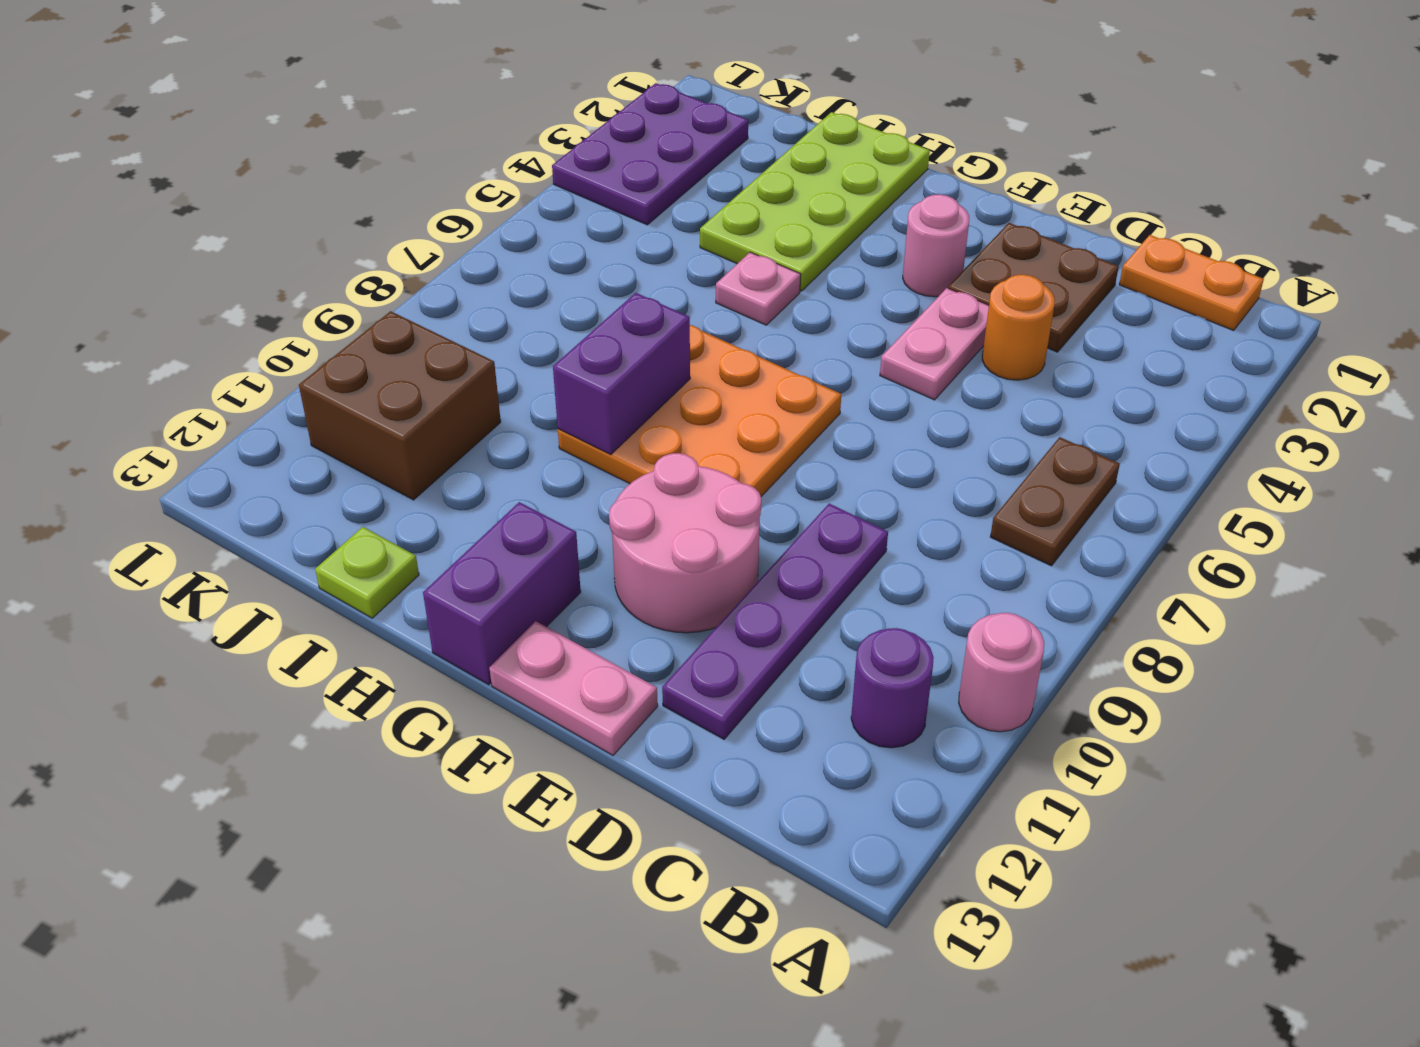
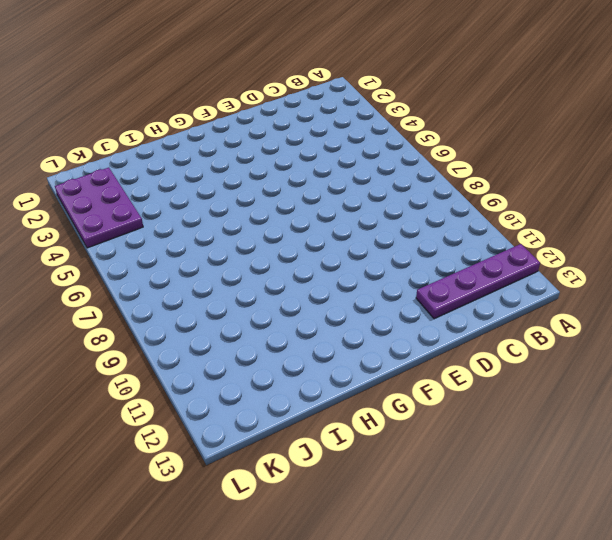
purple 1x4 plate [416,244,540,319] -> purple 1x4 plate turned to [662,504,888,739]
none -> pink 1x1 round brick [959,613,1044,732]
none -> orange 1x2 plate [1119,235,1264,331]
none -> brown 1x2 plate [990,437,1120,566]

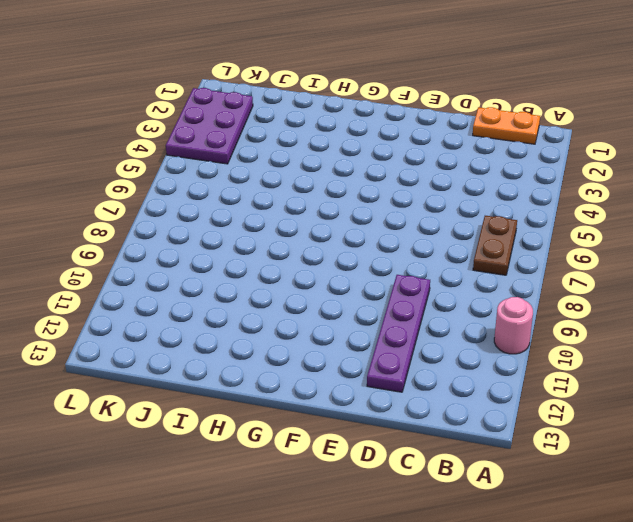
none -> purple 1x1 round brick [851,628,934,748]
none -> brown 2x2 plate [948,223,1119,352]
none -> orange 1x1 round brick [982,274,1055,380]

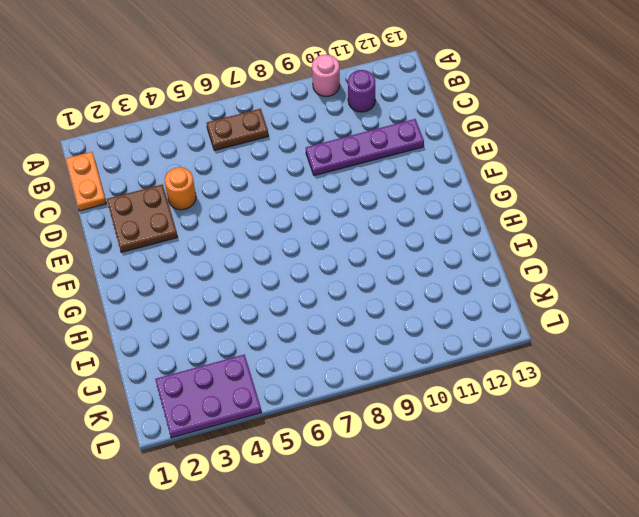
none -> pink 1x2 plate [880,288,989,400]
none -> pink 2x2 round brick [609,453,761,633]
none -> pink 1x2 plate [490,621,658,755]

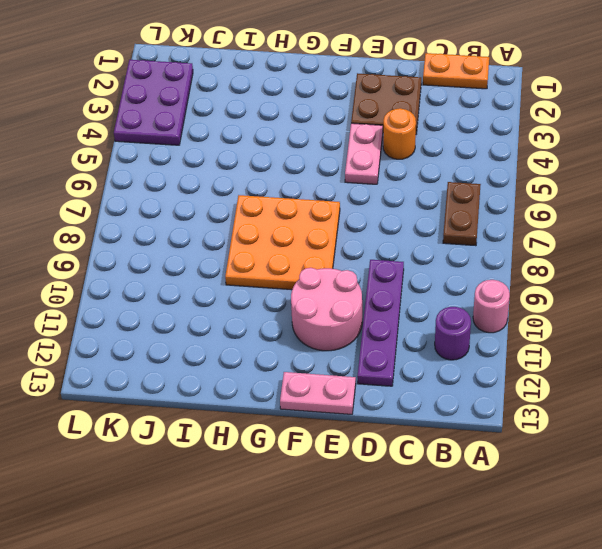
none -> pink 1x1 round brick [903,194,969,297]
none -> purple 1x2 brick [423,502,581,685]
none -> lime 2x4 plate [700,112,930,291]

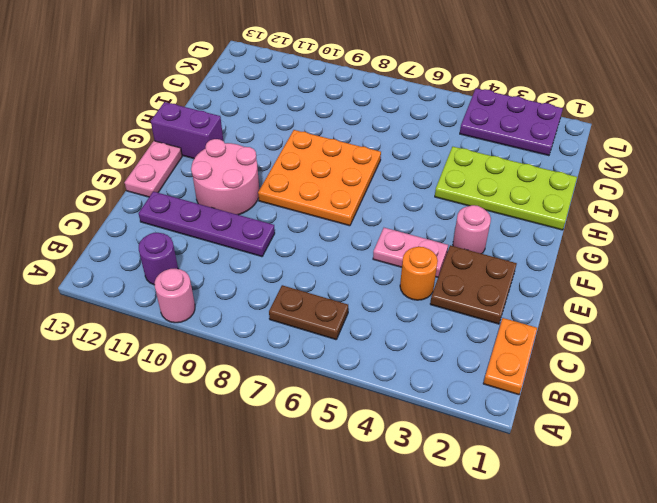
none -> pink 1x1 plate [716,252,801,325]
none -> lime 1x1 plate [315,527,419,618]
none -> brown 2x2 brick [299,311,501,500]

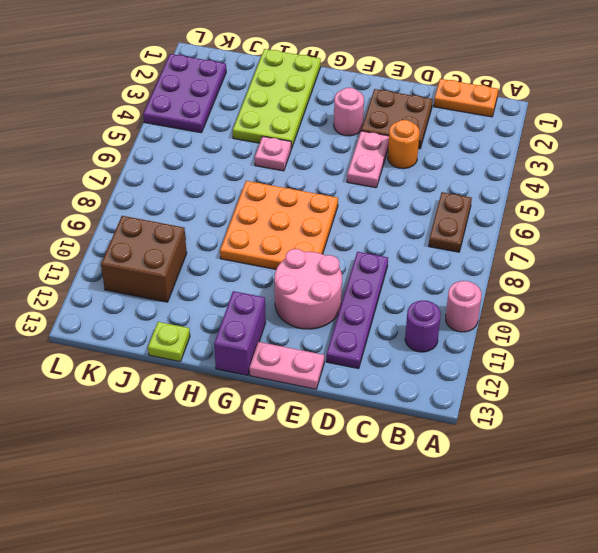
none -> purple 1x2 brick [553,293,690,455]

